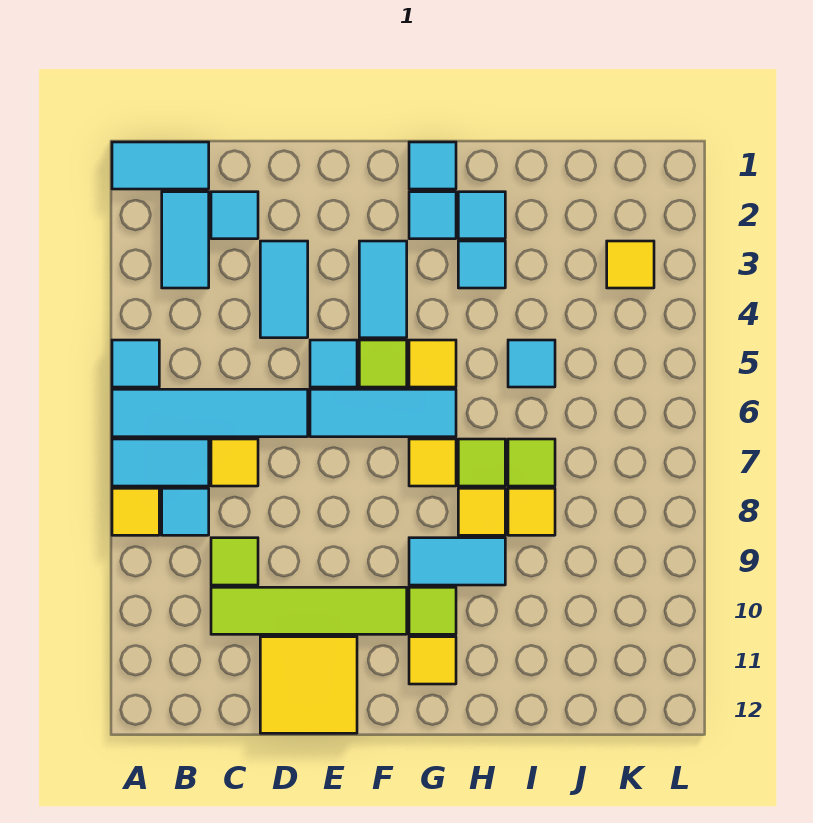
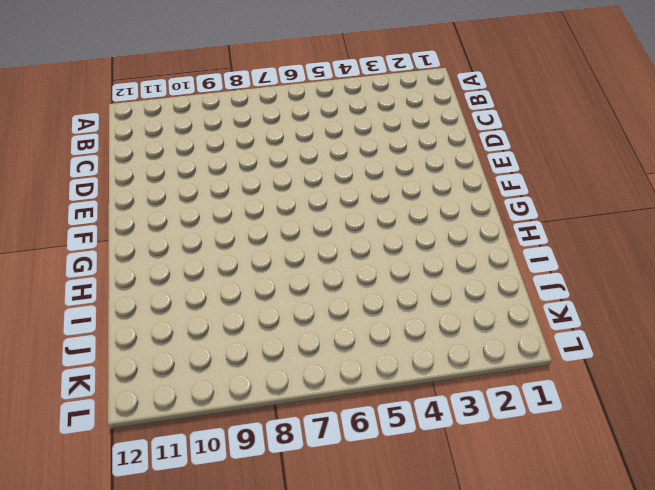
none -> cyan 1x2 tile [112,142,209,189]
none -> cyan 1x1 tile [112,340,159,387]
none -> cyan 1x4 tile [112,389,308,437]
none -> cyan 1x2 tile [112,439,209,486]

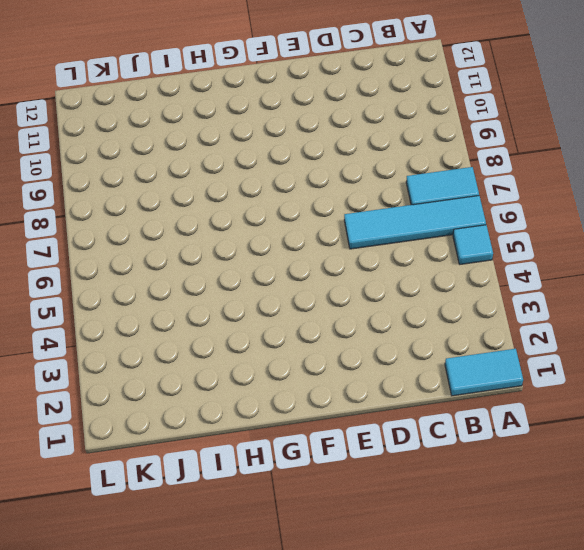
none -> yellow 1x1 tile [112,488,159,535]
none -> cyan 1x2 tile [162,192,209,288]
none -> cyan 1x1 tile [162,488,209,535]
none -> cyan 1x1 tile [211,192,258,239]

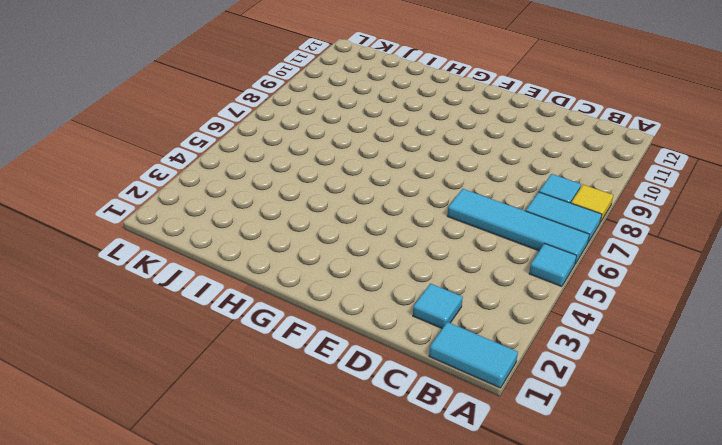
none -> cyan 1x2 tile [162,192,209,288]
none -> yellow 1x1 tile [211,439,258,486]
none -> lime 1x1 tile [211,538,258,585]
none -> lime 1x4 tile [211,587,407,634]

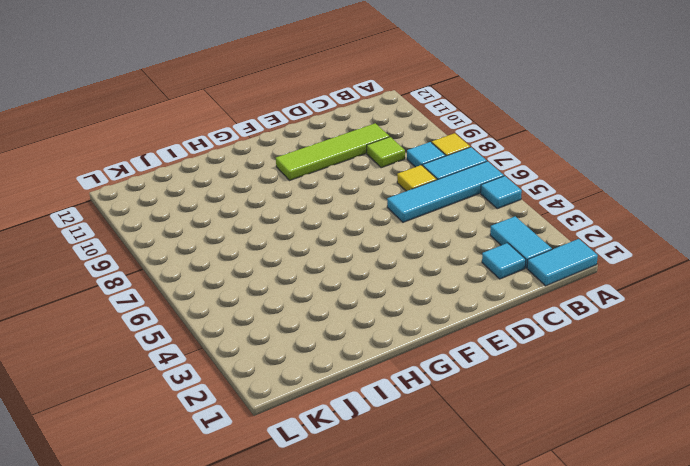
none -> cyan 1x2 tile [260,241,308,338]
none -> yellow 2x2 tile [260,637,357,733]
none -> cyan 1x1 tile [310,340,357,387]
none -> cyan 1x3 tile [310,389,456,437]

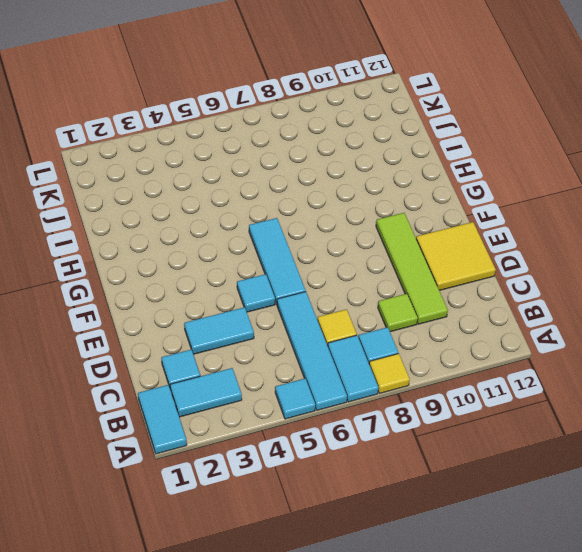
none -> cyan 1x2 tile [359,241,407,338]
none -> lime 1x1 tile [359,340,407,387]
none -> cyan 1x1 tile [409,142,456,189]
none -> cyan 1x1 tile [409,192,456,239]

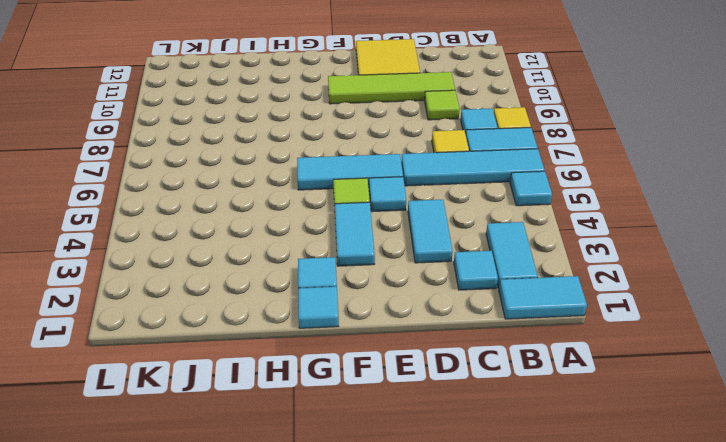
none -> yellow 1x1 tile [409,340,456,387]
none -> yellow 1x1 tile [409,439,456,486]
none -> cyan 1x2 tile [409,538,505,585]
none -> lime 1x1 tile [409,587,456,634]

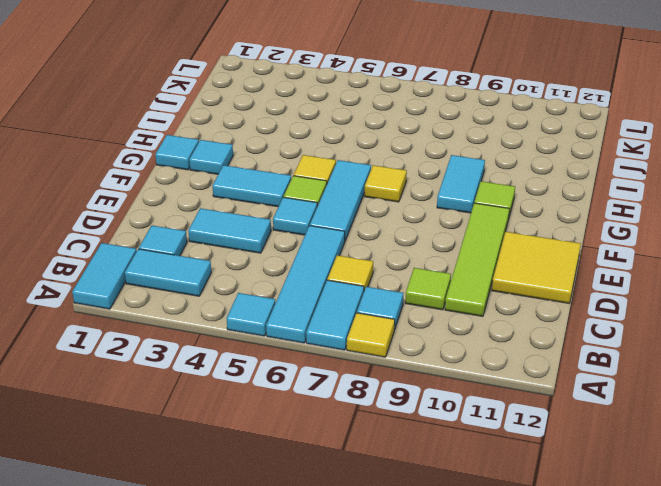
none -> yellow 1x1 tile [409,637,456,684]
none -> cyan 1x1 tile [458,192,505,239]
none -> cyan 1x1 tile [458,241,505,288]
none -> lime 1x1 tile [458,439,505,486]

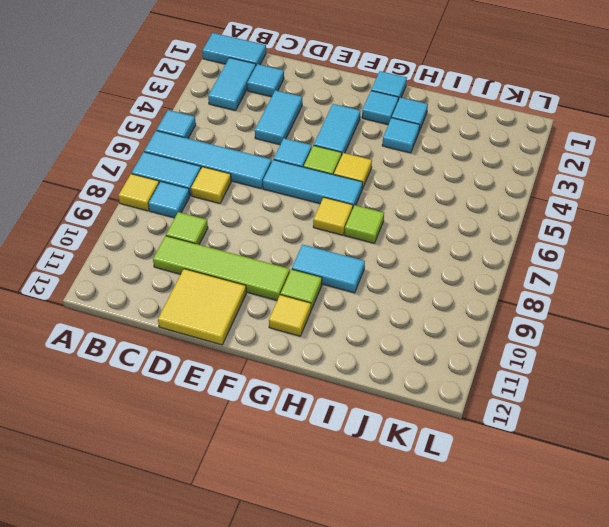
none -> yellow 1x1 tile [458,488,505,535]
none -> cyan 1x1 tile [508,340,555,387]
none -> lime 1x1 tile [508,439,555,486]
none -> yellow 1x1 tile [508,488,555,535]

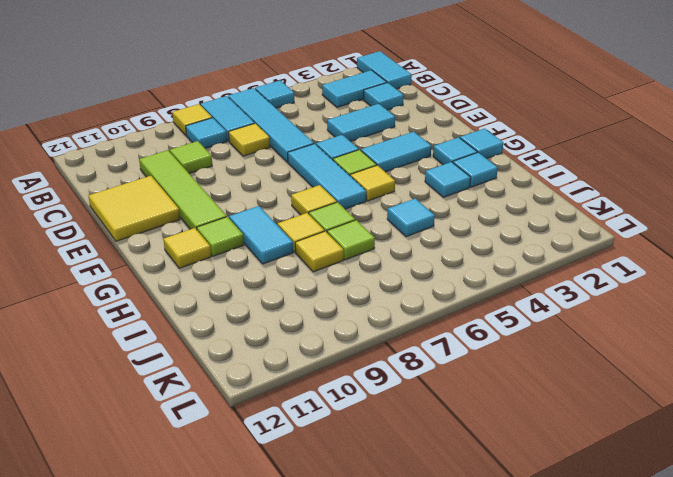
none -> yellow 1x1 tile [607,241,654,288]

